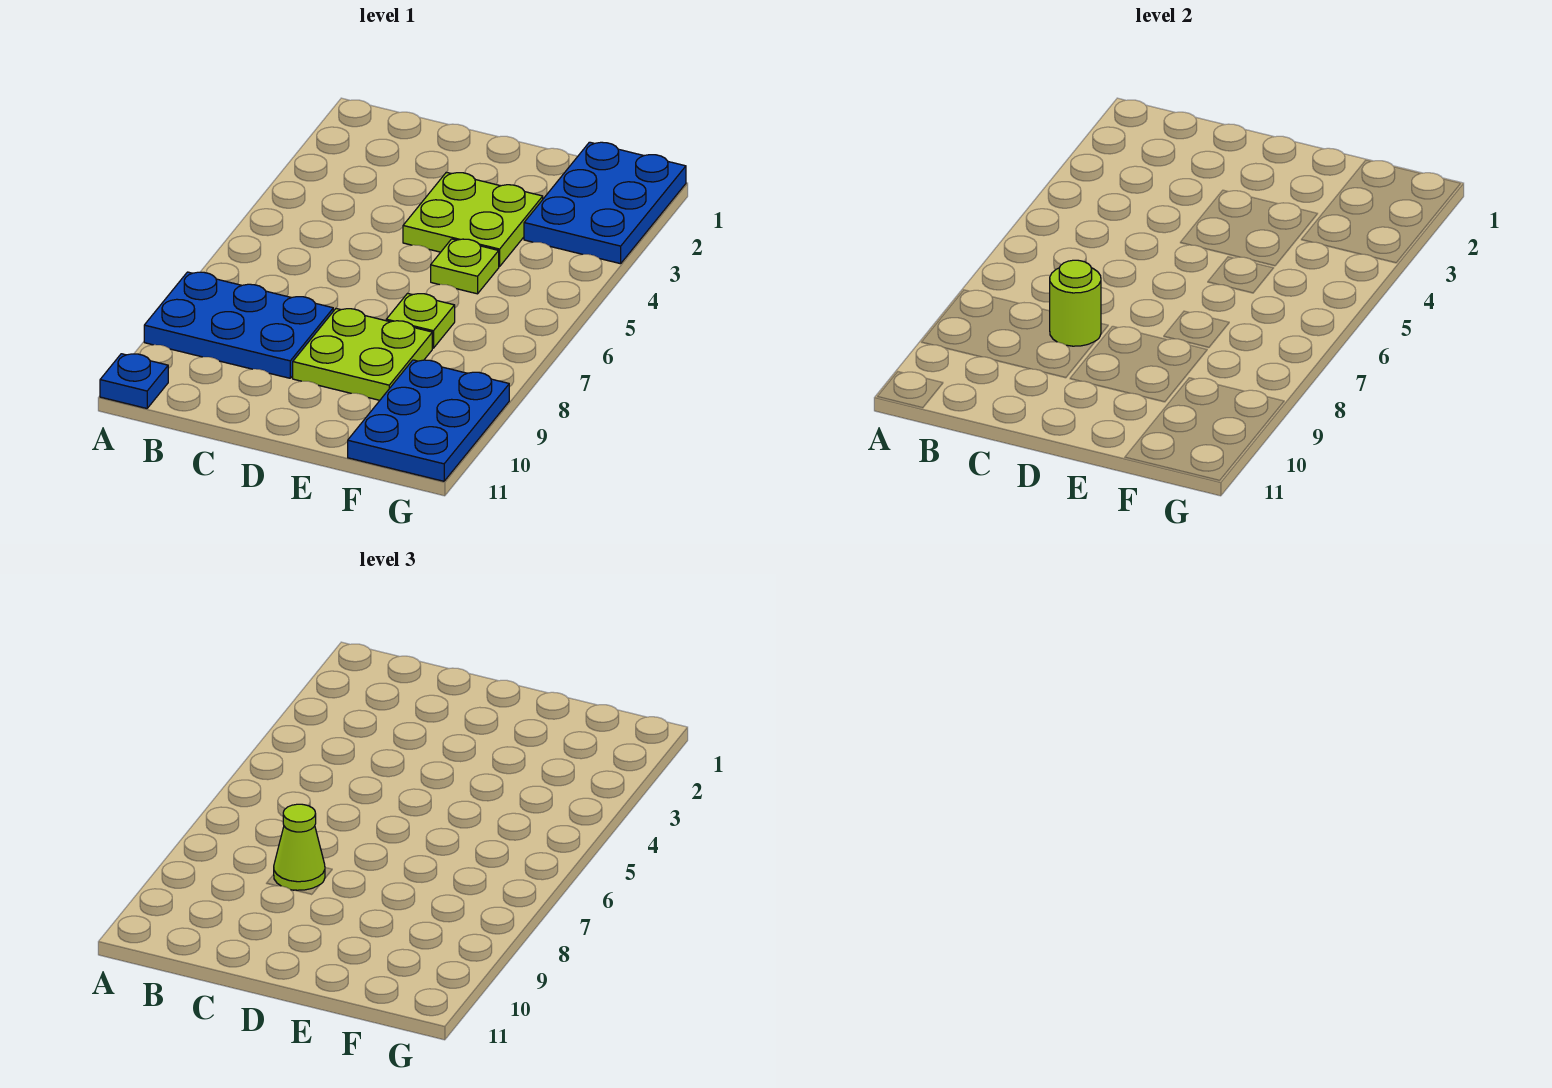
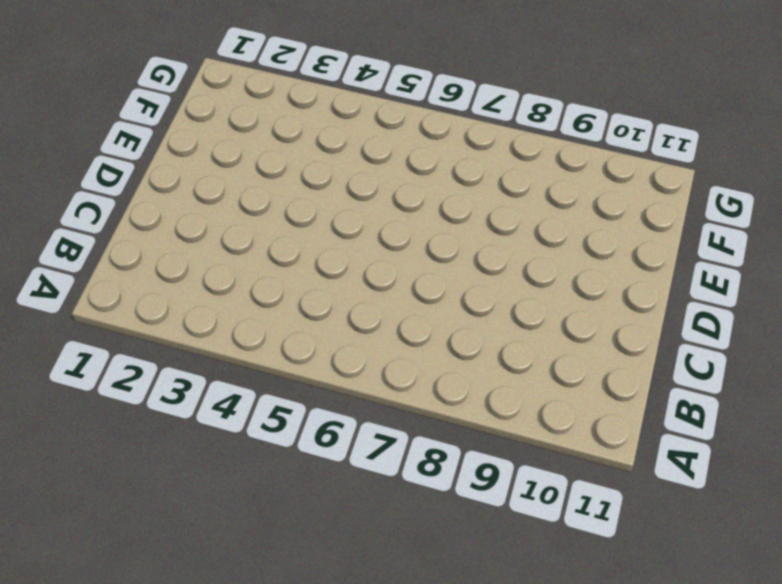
none -> blue 2x3 plate [144,272,333,378]
none -> blue 1x1 plate [100,354,168,408]

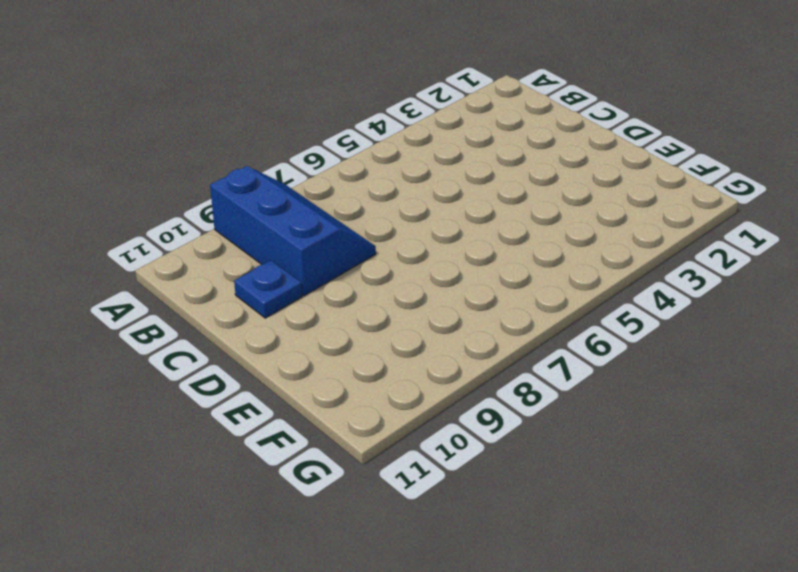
blue 2x3 slope [210,166,376,296] -> blue 2x3 plate [144,272,333,378]
blue 1x1 plate [234,260,302,318] -> blue 1x1 plate moved to [100,354,168,408]
none -> lime 2x2 plate [403,172,543,267]
none -> lime 2x2 plate [293,308,432,400]

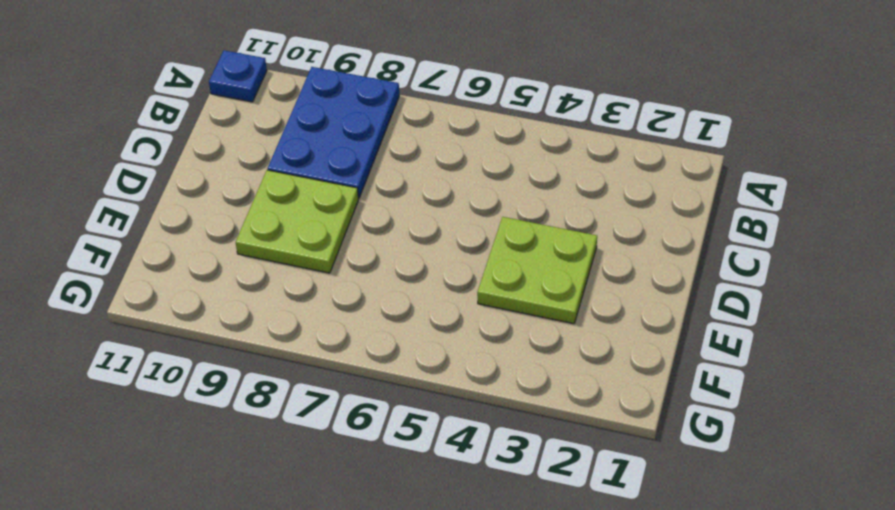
none -> lime 1x1 plate [431,239,499,294]
none -> lime 1x1 plate [386,293,455,348]

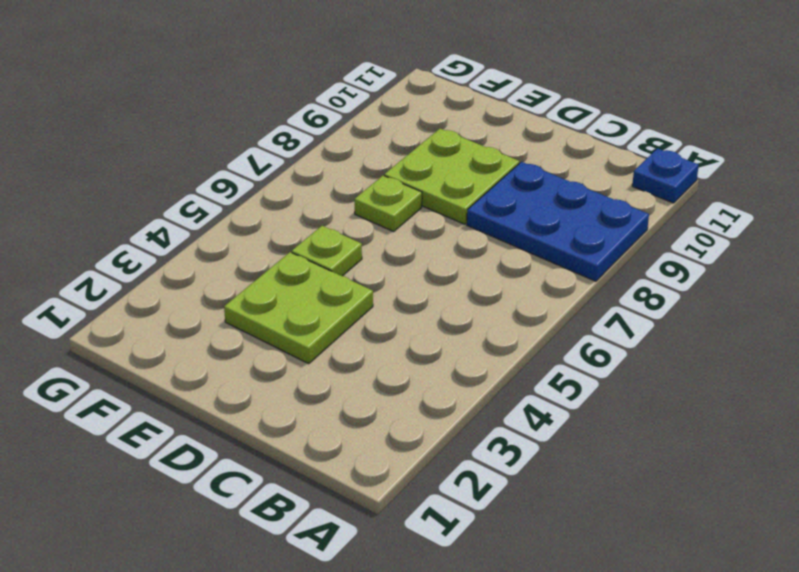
none -> blue 2x3 plate [524,142,686,264]
none -> blue 2x3 plate [348,360,509,481]

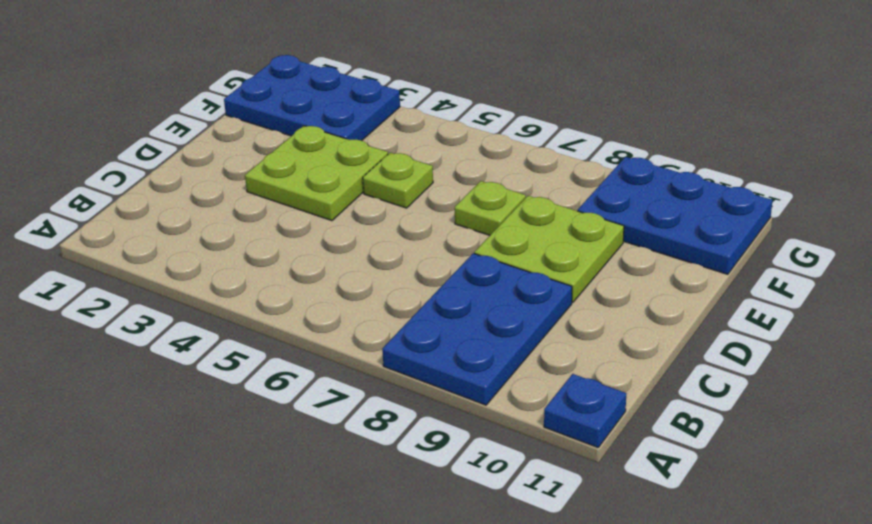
none -> lime 1x1 round brick [1050,260,1101,346]
none -> lime 1x1 cone [274,804,325,890]

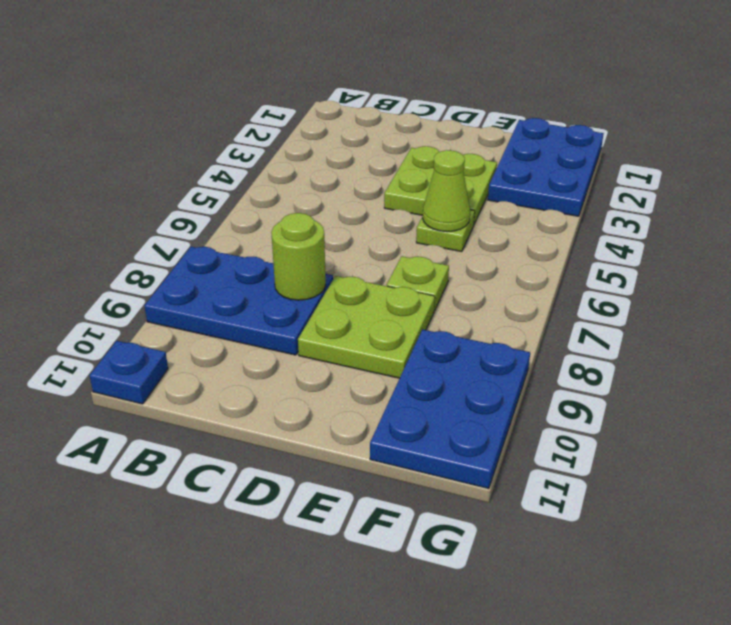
lime 1x1 cone [423,150,470,232] -> lime 1x1 cone moved to [274,804,325,890]

